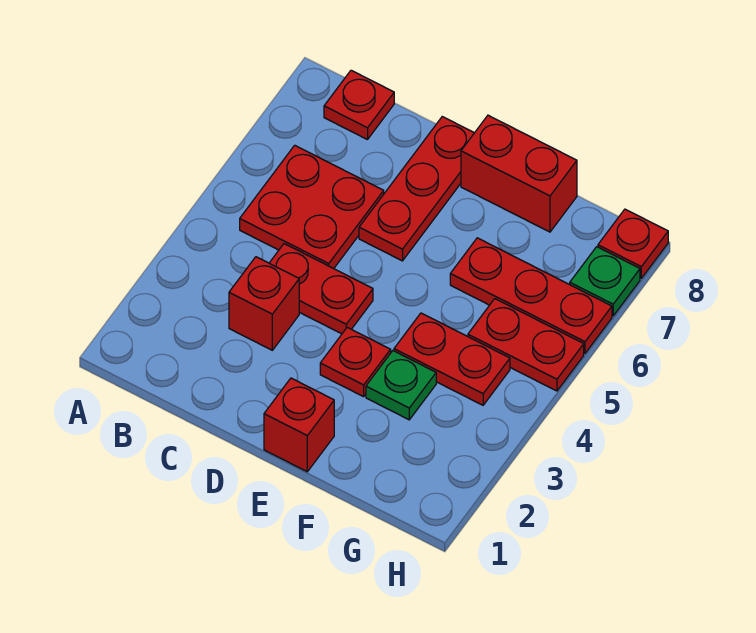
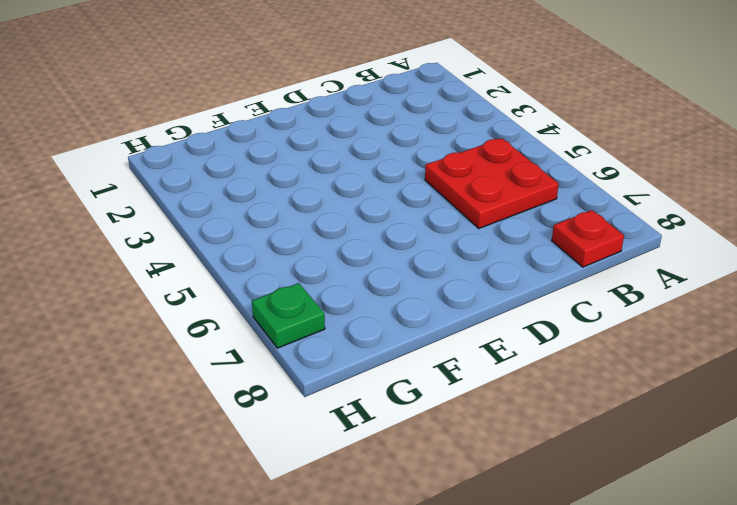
none -> red 1x1 brick [229,257,299,350]
none -> red 1x2 plate [270,244,373,334]
none -> red 1x3 plate [359,117,474,261]

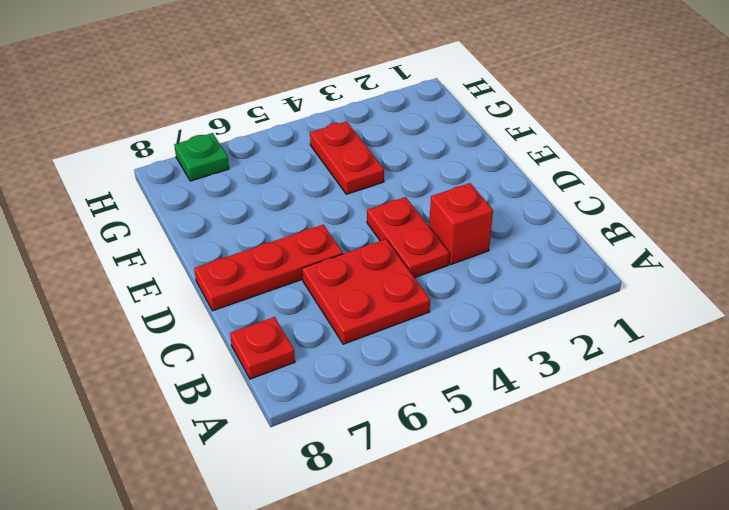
none -> red 1x1 brick [264,378,334,472]
none -> red 1x1 plate [320,327,391,397]
none -> red 1x2 brick [461,115,577,232]

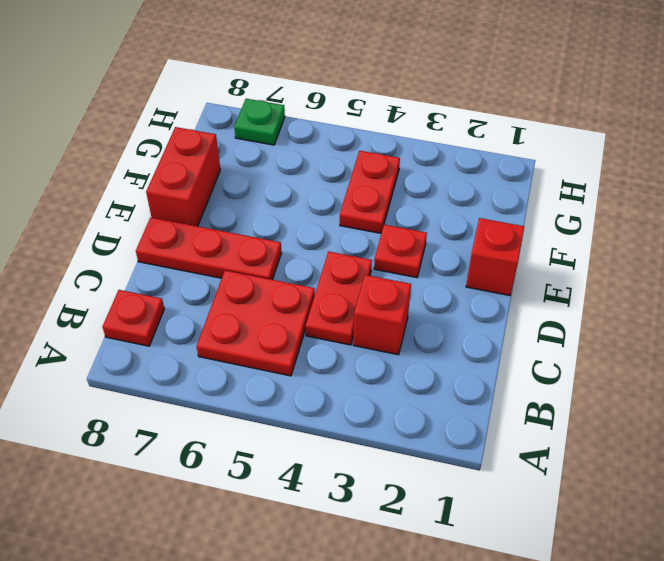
none -> green 1x1 plate [366,351,436,420]
none -> red 1x3 plate [450,238,612,353]
none -> red 1x2 plate [468,299,584,391]

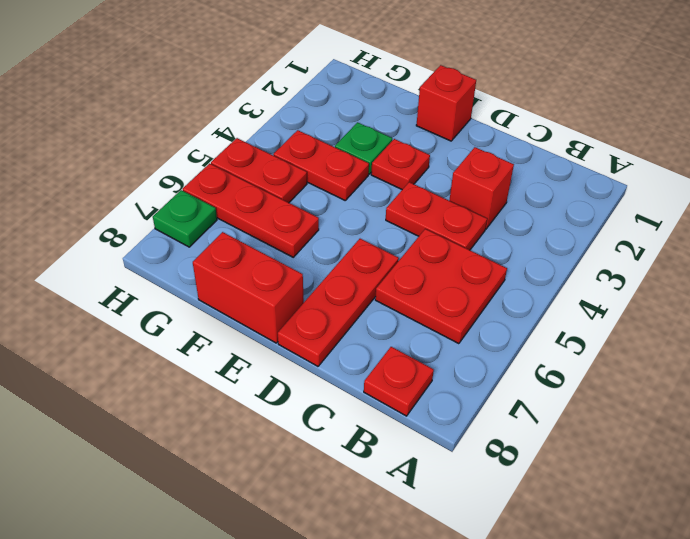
none -> red 1x1 plate [598,209,668,278]

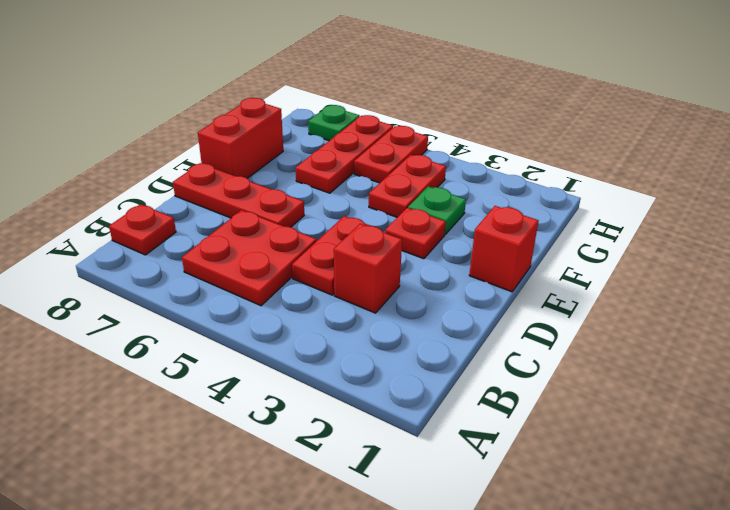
none -> red 1x1 plate [598,209,668,278]

